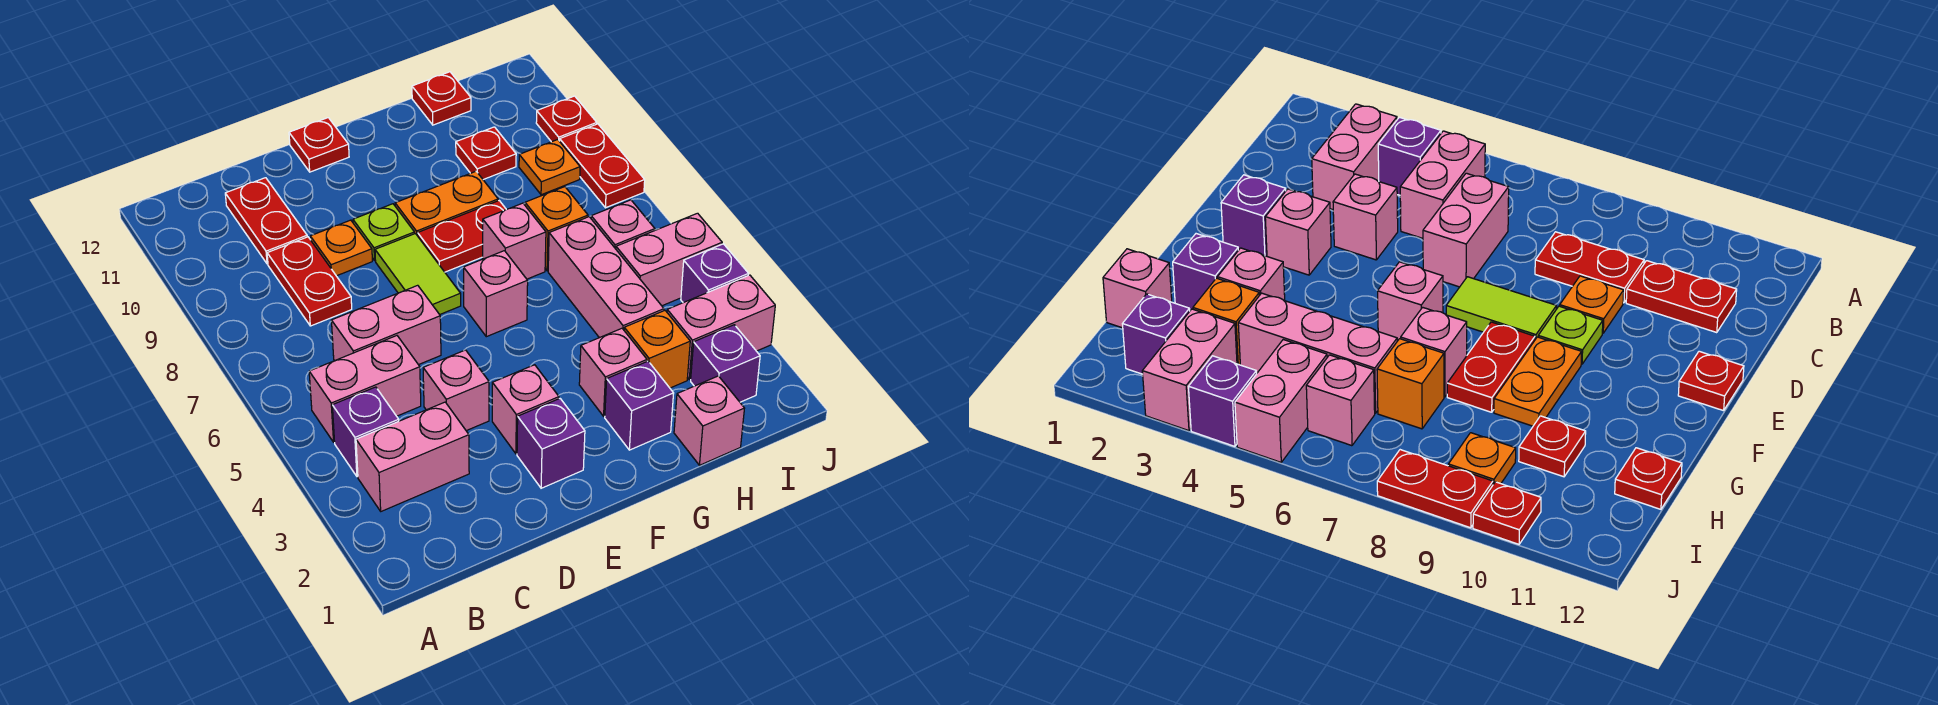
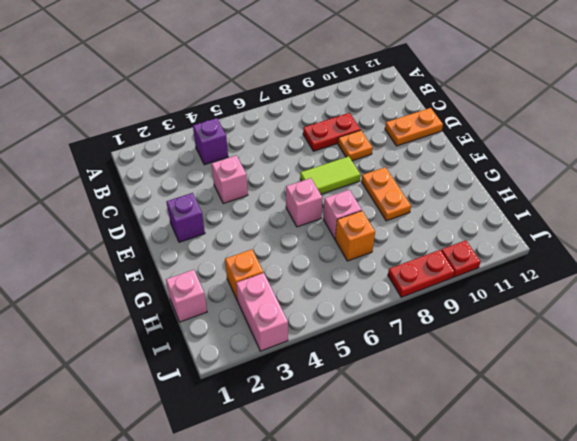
orange 1x2 plate [385,108,443,146] -> none
none -> pink 1x2 brick [356,402,469,511]
none -> pink 1x2 brick [309,336,421,442]
none -> pink 1x2 brick [331,285,441,365]
none -> red 1x2 plate [225,178,307,264]

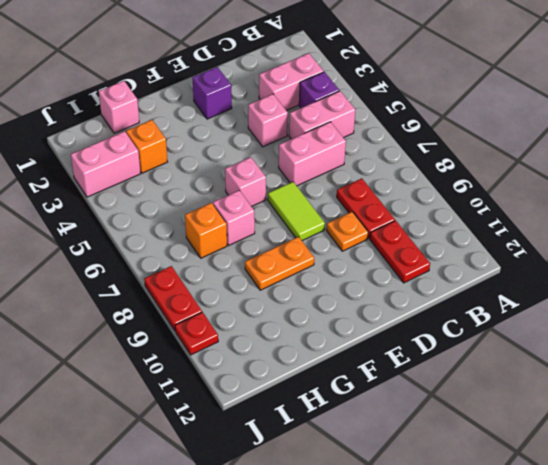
none -> pink 1x1 brick [492,365,559,454]
none -> lime 1x1 plate [353,204,414,261]
none -> red 1x1 plate [289,118,349,172]
none -> red 1x2 plate [418,201,506,272]

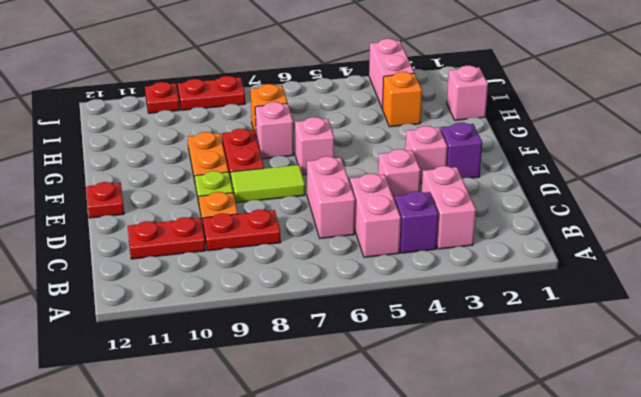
none -> purple 1x1 brick [605,361,674,450]
none -> pink 1x1 brick [579,328,647,416]
none -> pink 1x3 brick [548,217,664,338]
none -> red 1x1 plate [456,127,516,180]

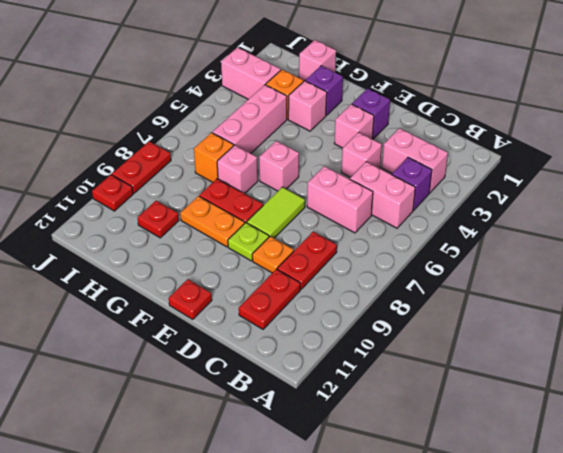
none -> red 1x1 plate [412,72,471,125]
none -> purple 1x1 brick [691,325,760,402]
none -> pink 1x2 brick [616,213,722,306]
none -> pink 1x1 brick [591,200,655,249]

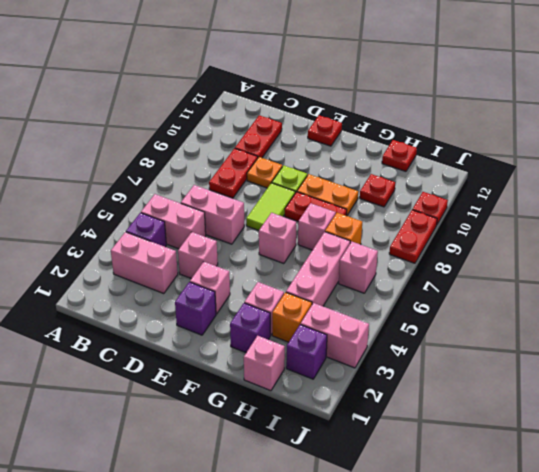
none -> pink 1x2 brick [616,213,722,306]
none -> orange 1x1 plate [519,140,580,195]
none -> purple 1x1 brick [681,244,748,303]

